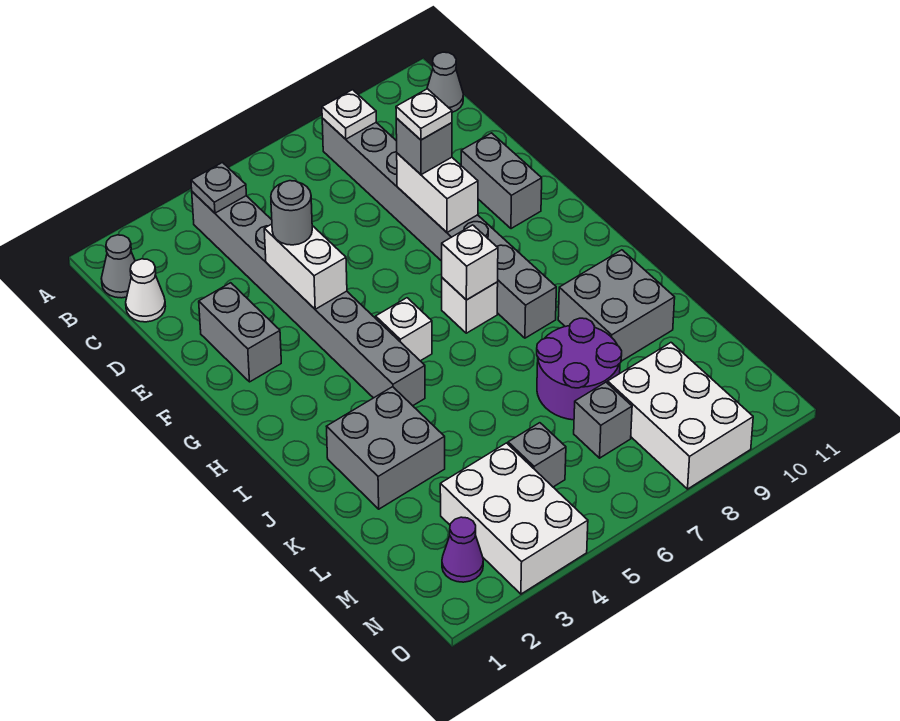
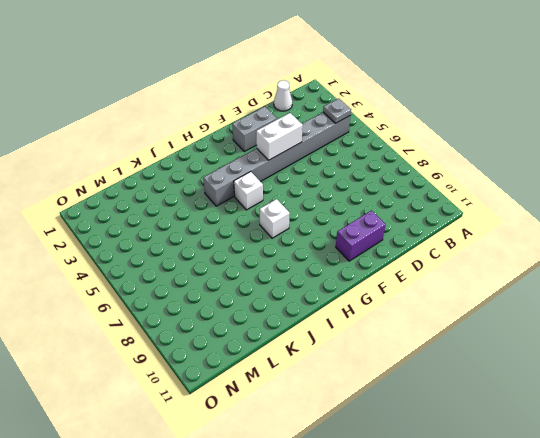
purple 1x2 brick [336,211,386,261] -> grey 1x2 brick [461,133,542,229]
none -> grey 1x1 cone [101,235,135,298]
none -> grey 1x8 brick [322,118,556,338]
none -> grey 1x1 cone [427,52,463,112]

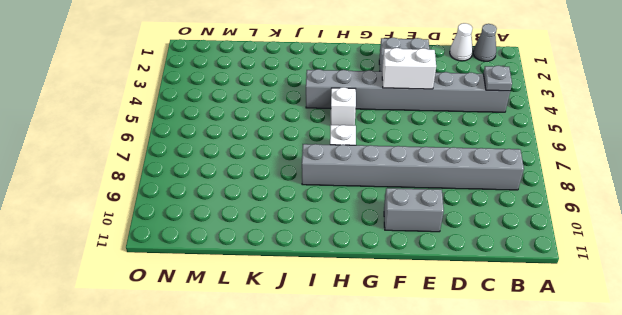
none -> grey 1x1 cone [427,52,463,112]
none -> grey 2x2 brick [326,387,445,509]
none -> grey 2x2 brick [558,250,675,361]

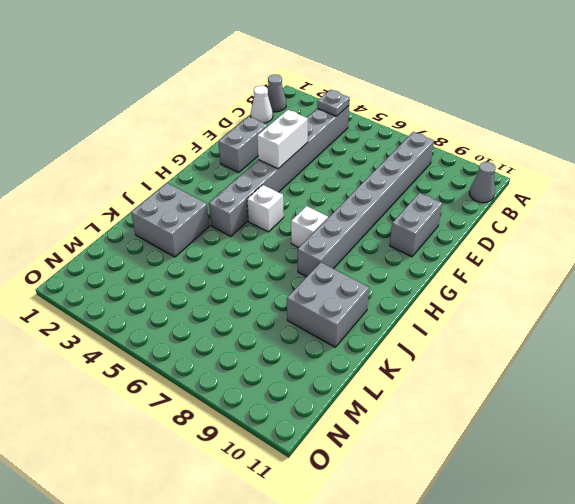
none -> purple 2x2 round brick [537,318,622,420]
none -> white 2x3 brick [440,443,588,594]
none -> grey 1x1 brick [508,423,566,487]

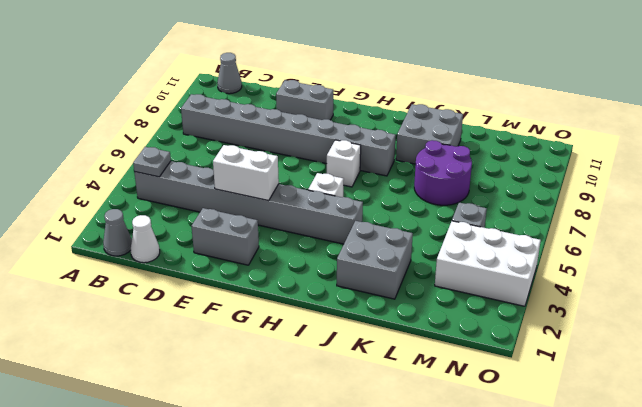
none -> grey 1x1 brick [574,382,632,458]
none -> white 2x3 brick [608,343,753,489]
none -> purple 1x1 cone [442,517,483,582]

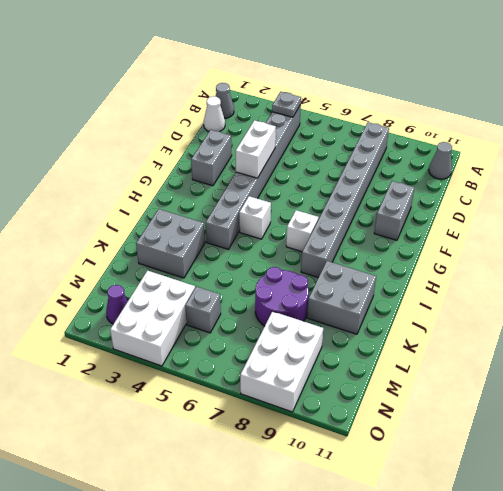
none -> grey 1x1 brick [574,382,632,458]
none -> white 1x1 plate [322,90,376,139]
none -> white 1x2 brick [397,153,478,232]

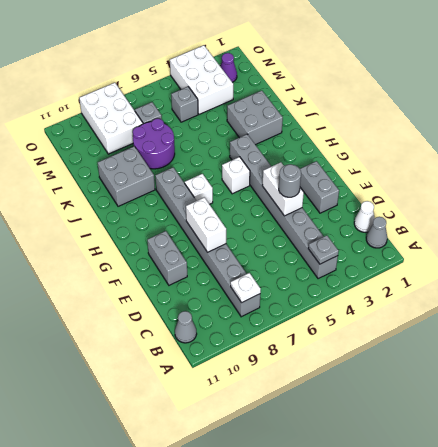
none -> white 1x1 brick [442,225,498,300]
none -> grey 1x1 brick [396,118,452,175]
none -> white 1x1 plate [396,89,452,140]

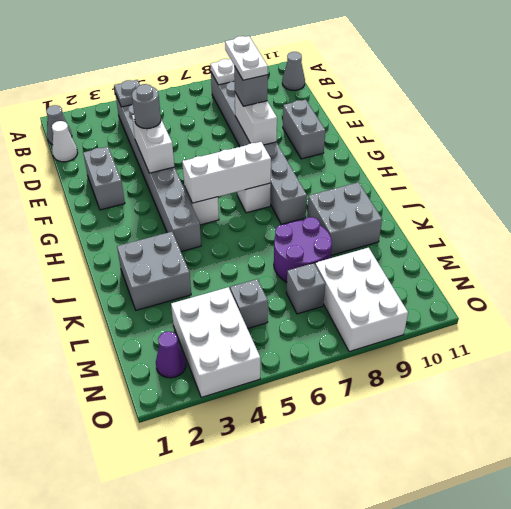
white 1x2 plate [225,36,268,80] -> white 1x1 plate [396,89,452,140]
white 1x3 brick [182,142,271,203] -> white 1x1 brick [442,225,498,300]

